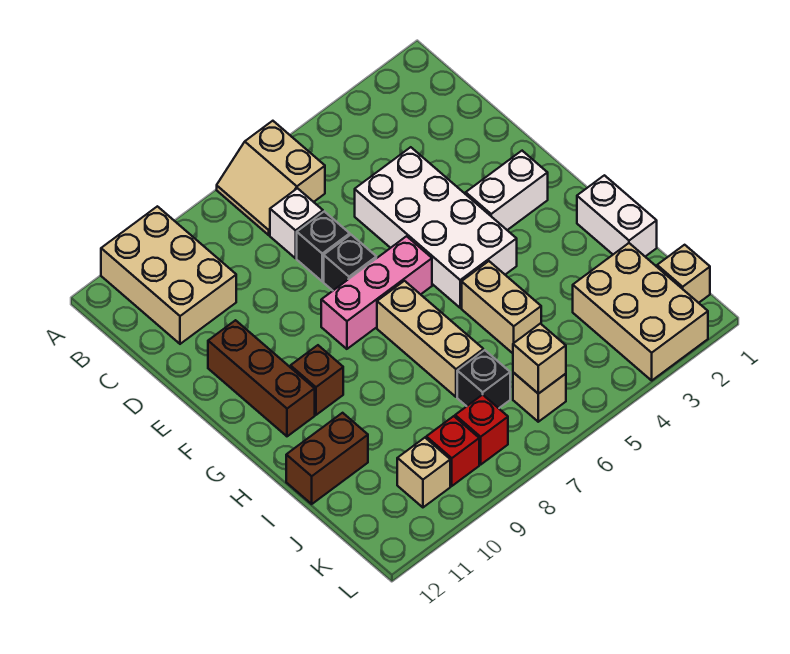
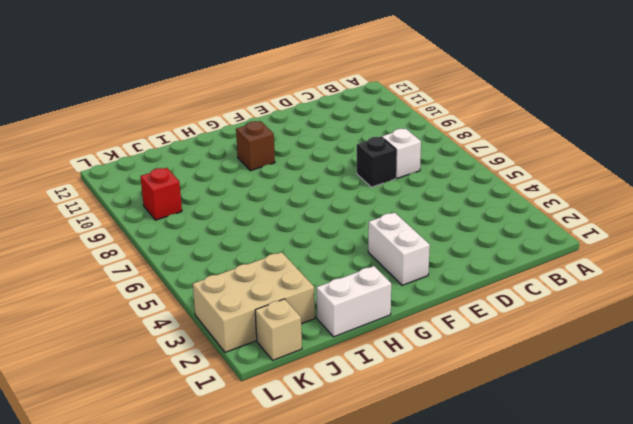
none -> tan 2x2 slope [217,121,325,235]
none -> tan 2x3 brick [101,206,236,344]
none -> white 2x4 brick [355,147,517,308]

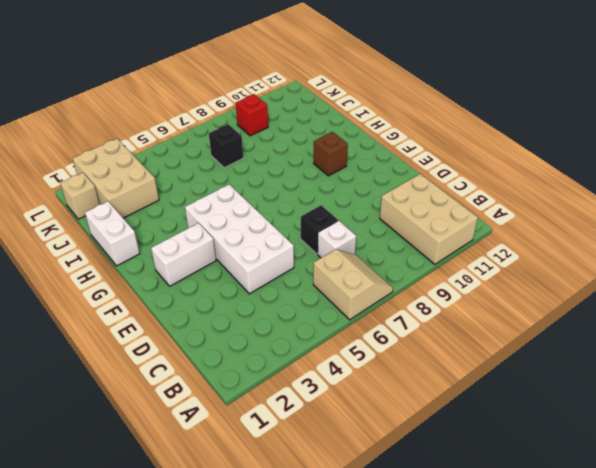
none -> black 1x1 brick [324,235,376,291]
none -> brown 1x3 brick [208,320,315,436]
none -> pink 1x3 brick [321,236,432,349]

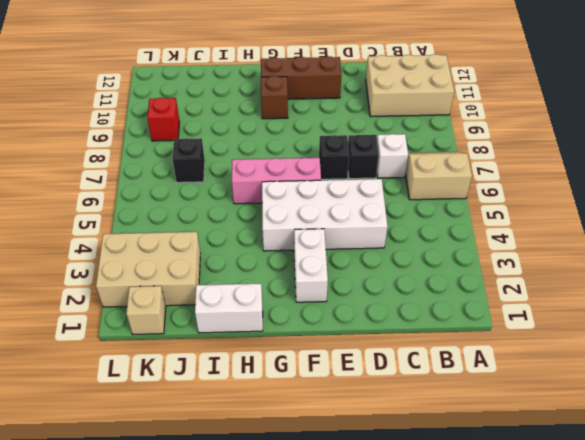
pink 1x3 brick [232,158,321,204] -> pink 1x3 brick turned to [321,236,432,349]
none -> tan 1x3 brick [377,281,483,397]
none -> tan 1x2 brick [462,261,541,353]
none -> brown 1x2 brick [286,413,368,504]

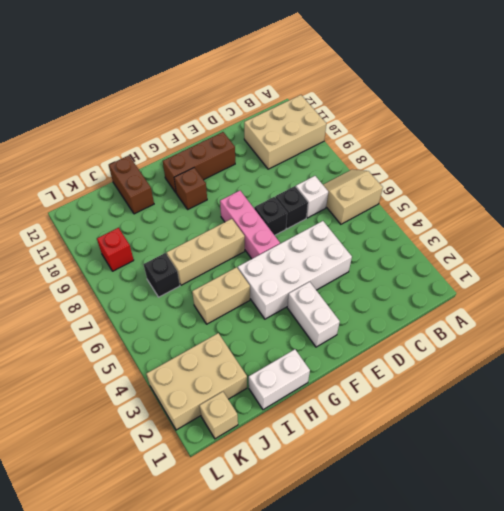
none -> tan 1x1 brick [513,372,566,422]
none -> red 1x1 brick [455,395,508,464]
none -> tan 1x1 brick [397,438,450,507]

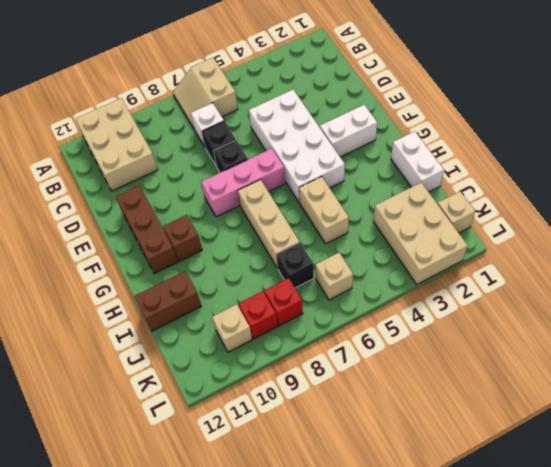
none -> tan 1x1 brick [513,324,566,394]

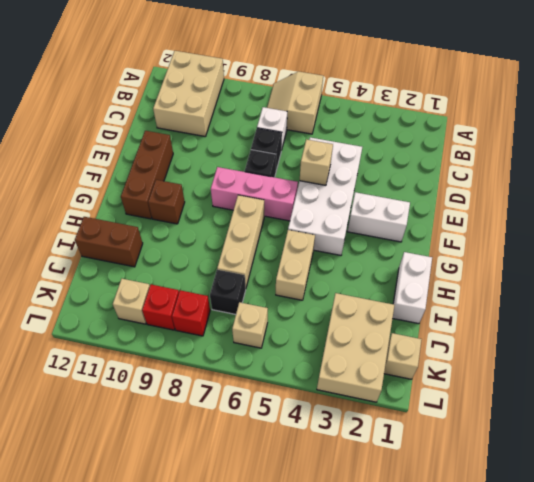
tan 1x1 brick [300,139,333,185] -> tan 1x1 brick moved to [513,324,566,394]

